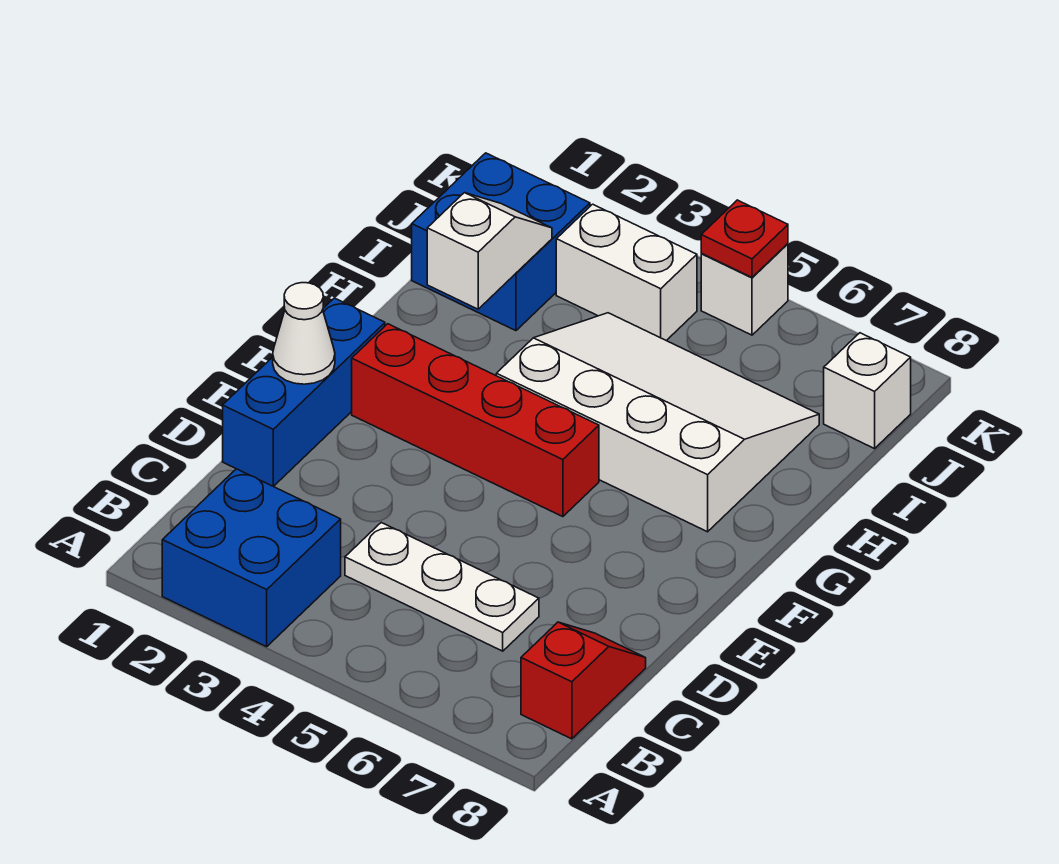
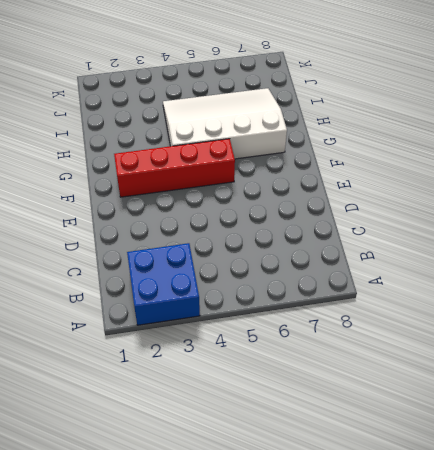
none -> red 1x2 slope [521,622,646,739]
none -> white 1x3 plate [345,523,539,651]
none -> blue 1x3 brick [223,298,385,486]

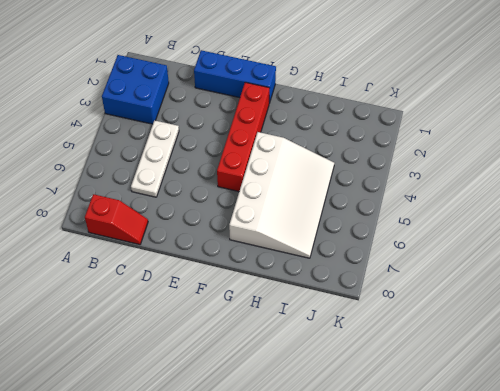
none -> blue 2x2 brick [412,153,590,331]
none -> white 1x2 brick [556,204,697,341]
none -> white 1x1 brick [824,333,911,449]

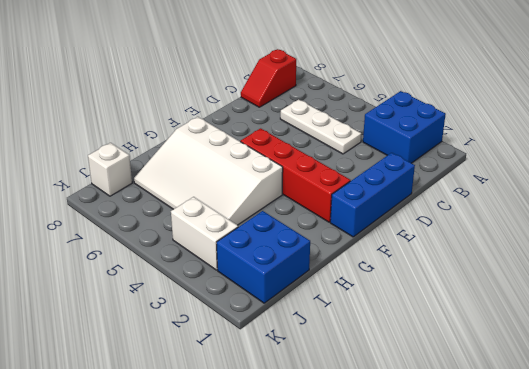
none -> white 1x1 brick [701,244,788,335]
none -> white 1x1 cone [273,283,335,384]
none -> white 1x2 slope [427,193,552,309]

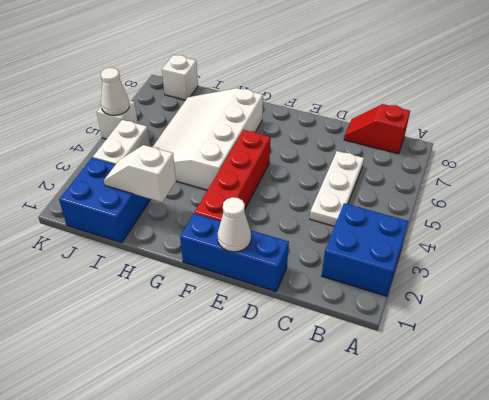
white 1x1 cone [101,68,129,115] -> red 1x1 plate [701,200,788,277]

